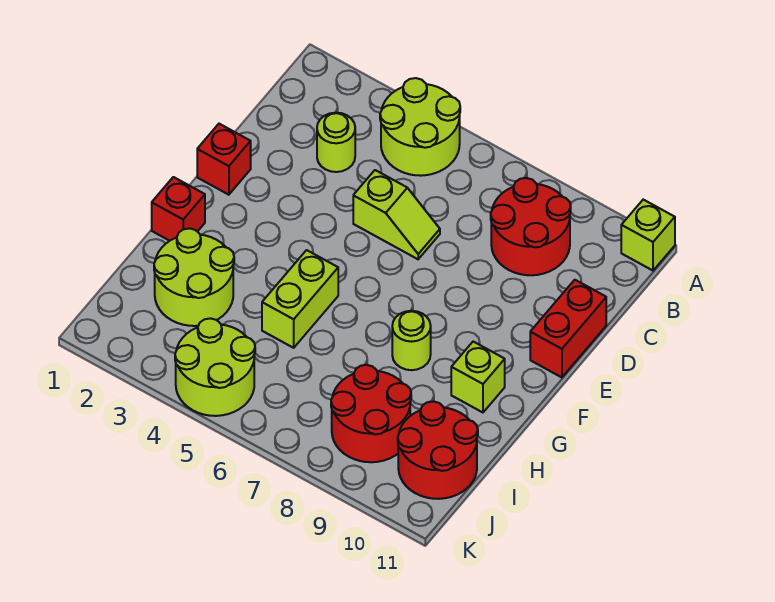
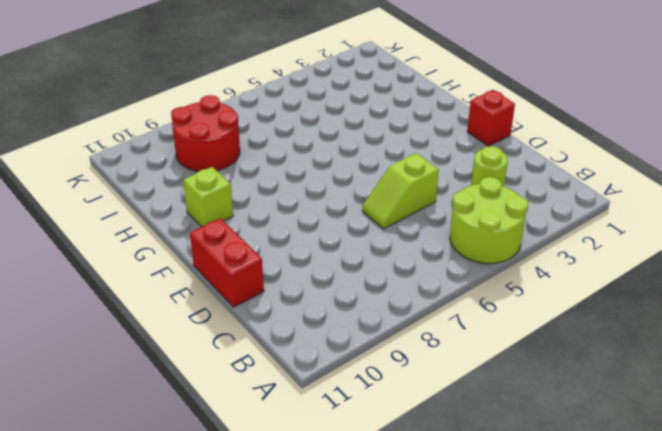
none -> lime 1x1 brick [621,200,675,271]
none -> red 2x2 round brick [491,178,571,275]
none -> red 1x1 brick [152,177,205,241]

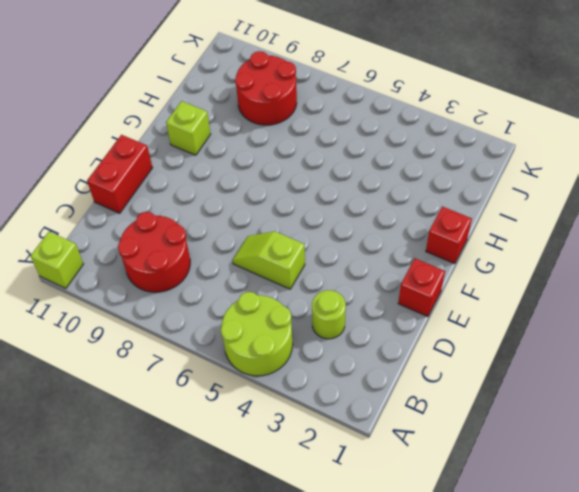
none -> lime 1x2 brick [262,250,338,348]
none -> lime 1x1 round brick [392,311,431,370]
none -> lime 2x2 round brick [154,228,234,326]

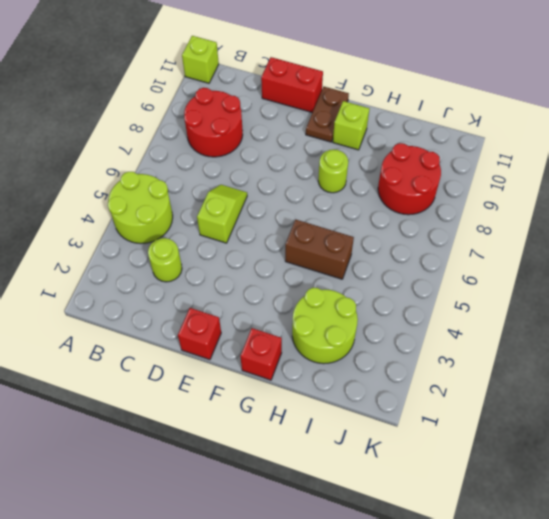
brown 1x2 plate [306,87,349,142] -> none
brown 1x2 brick [285,219,354,279] -> lime 1x2 brick [262,250,338,348]
none -> red 2x2 round brick [398,401,478,499]
none -> lime 2x2 round brick [175,318,255,416]

